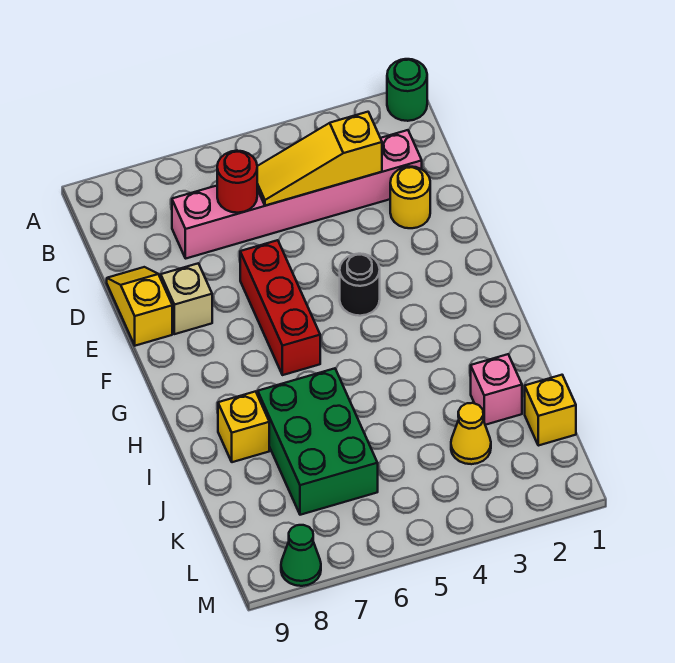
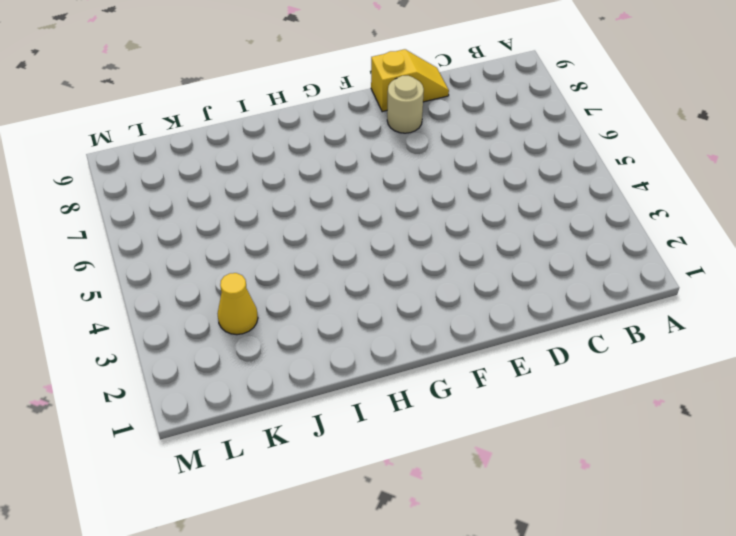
tan 1x1 round brick [387,76,424,133] -> tan 1x1 brick [161,263,212,334]
none -> green 1x1 round brick [387,59,427,121]
none -> pink 1x6 brick [172,130,422,258]
none -> yellow 1x1 round brick [390,167,430,228]

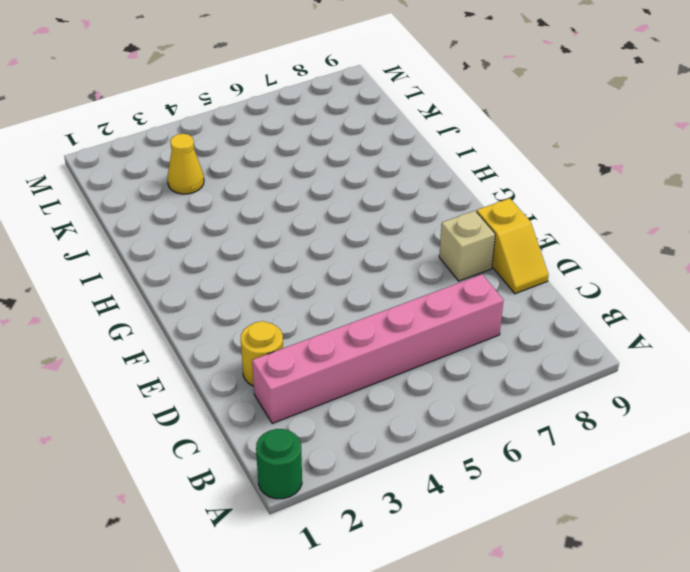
none -> red 1x3 brick [240,240,320,375]
none -> black 1x1 round brick [340,254,380,316]
none -> green 2x3 brick [258,368,378,515]

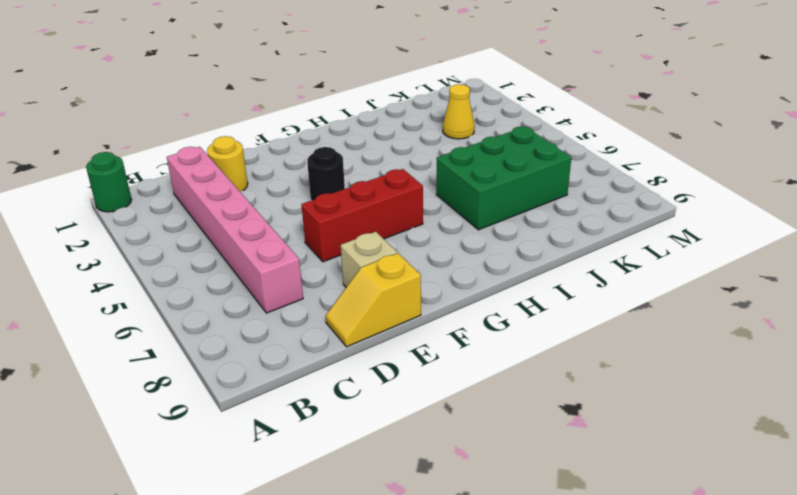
none -> yellow 1x1 brick [218,391,269,462]
none -> pink 1x1 brick [471,354,522,425]
none -> yellow 1x1 brick [525,375,576,446]

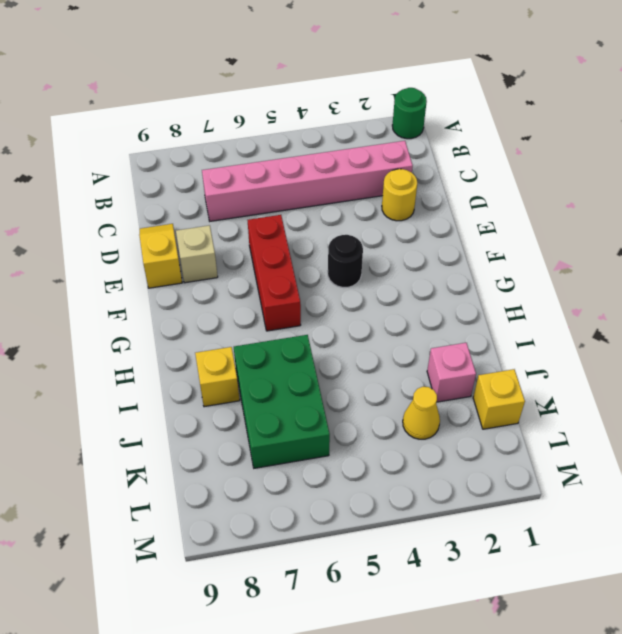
none -> green 1x1 cone [281,525,321,586]
none -> yellow 1x3 slope [257,112,382,206]
none -> red 1x1 round brick [217,151,257,213]

